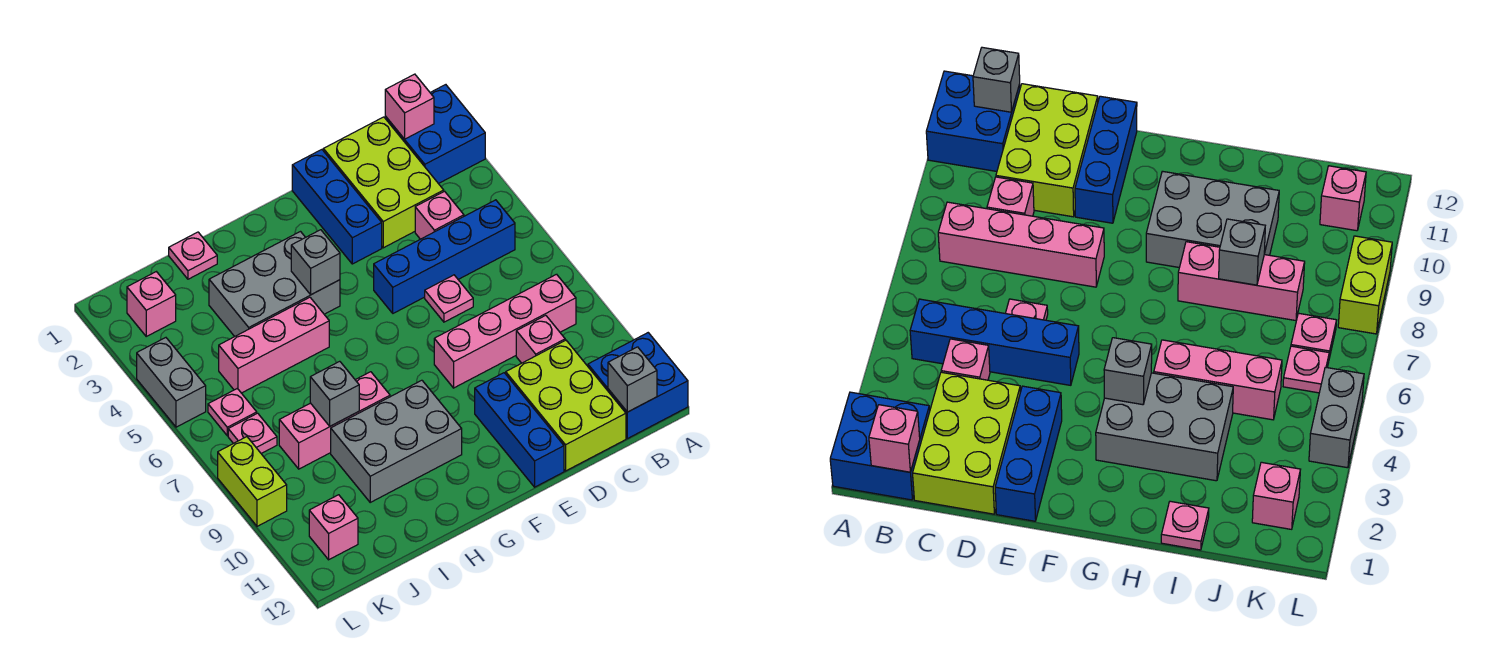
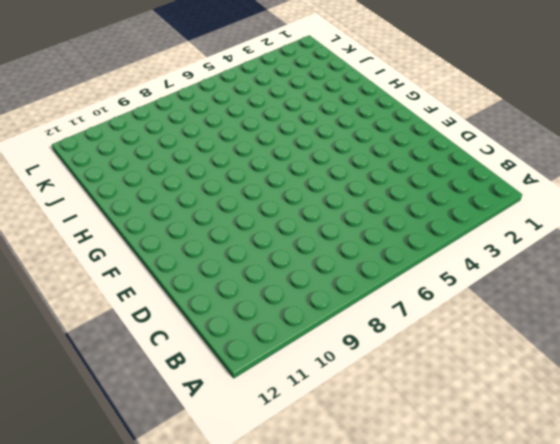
none -> blue 2x2 brick [385,85,485,184]
none -> blue 2x2 brick [588,333,688,439]
none -> blue 1x4 brick [374,200,515,313]

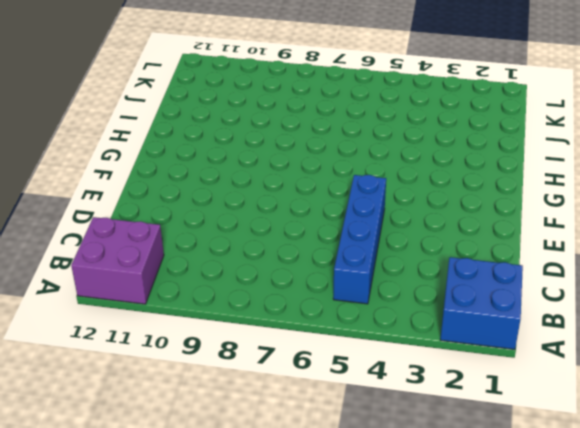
purple 2x2 brick [71,217,164,304] -> blue 2x2 brick [588,333,688,439]
none -> pink 1x4 brick [434,274,576,388]
none -> lime 2x3 brick [323,117,444,248]
none -> pink 1x1 brick [415,191,464,239]

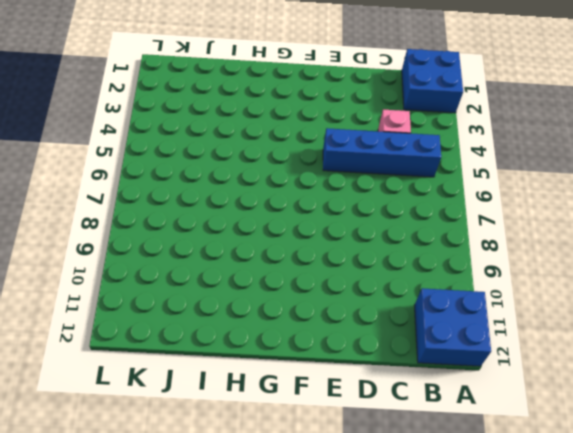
none -> pink 1x4 brick [434,274,576,388]
none -> lime 2x3 brick [323,117,444,248]
none -> pink 1x1 brick [516,315,565,363]

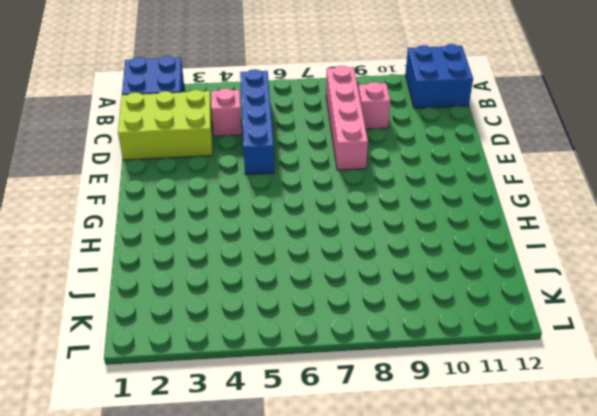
none -> lime 2x3 brick [506,340,626,471]
none -> pink 1x1 plate [425,275,473,322]
none -> blue 1x3 brick [292,150,382,264]

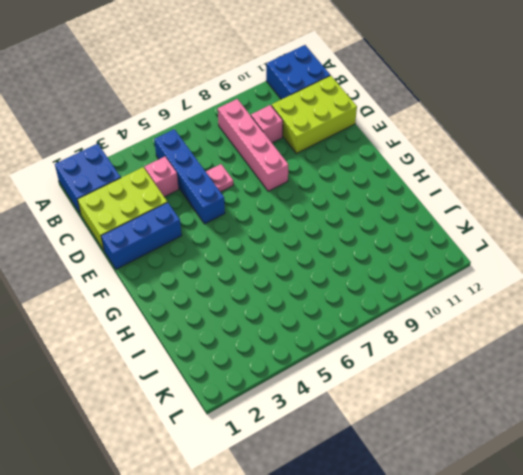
none -> blue 1x3 brick [475,373,564,487]
none -> grey 2x3 brick [209,232,340,337]
none -> grey 2x3 brick [331,380,462,502]

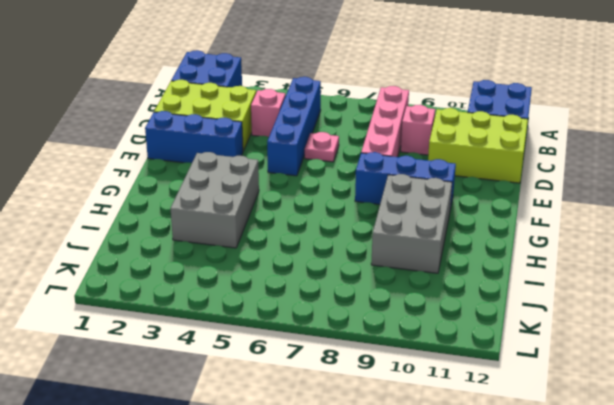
blue 1x3 brick [355,152,456,210] -> blue 1x3 brick moved to [475,373,564,487]
none -> pink 1x3 brick [219,297,329,393]
none -> pink 1x3 brick [279,372,390,469]
none -> pink 1x1 plate [169,232,217,279]

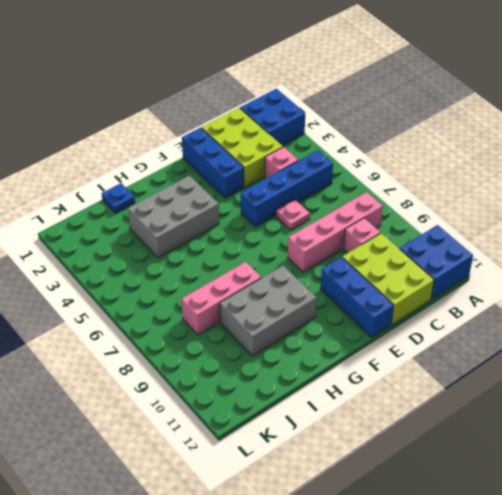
blue 1x1 plate [102,183,135,213] -> pink 1x1 plate [169,232,217,279]
none -> pink 1x3 brick [219,297,329,393]
none -> pink 1x1 brick [127,272,176,336]
none -> pink 1x1 plate [208,388,257,436]

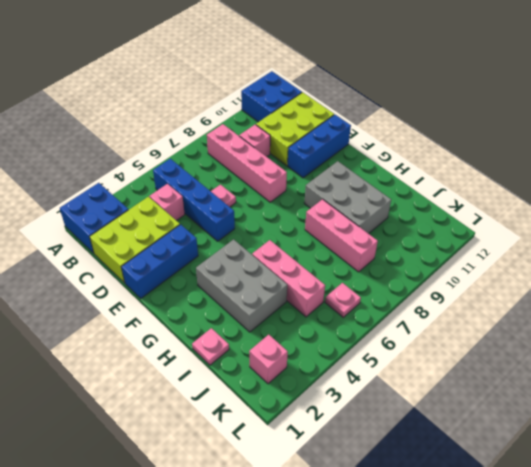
none -> pink 1x1 plate [228,413,277,453]
none -> pink 1x1 brick [309,495,358,560]
none -> grey 1x2 brick [137,338,206,427]

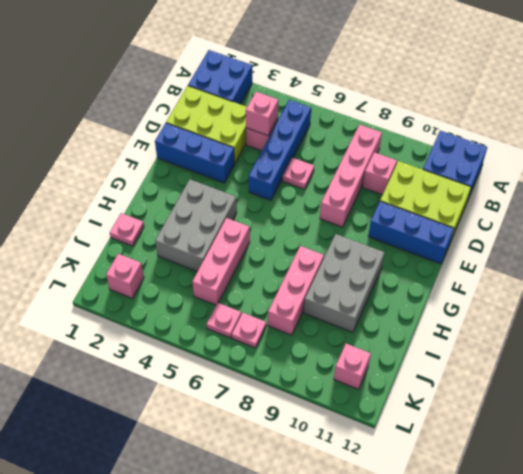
pink 1x1 brick [246,92,278,136] -> pink 1x1 brick moved to [385,74,434,139]
none -> grey 1x2 brick [137,338,206,427]
none -> lime 1x2 brick [218,437,287,526]
none -> grey 1x1 brick [608,347,657,412]

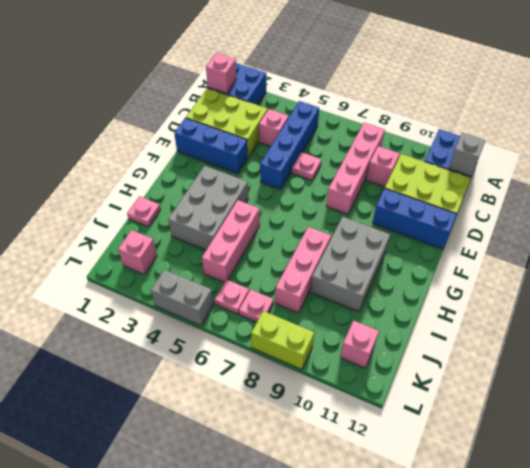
none -> grey 1x1 brick [291,230,340,295]
none -> grey 1x1 brick [310,361,359,426]

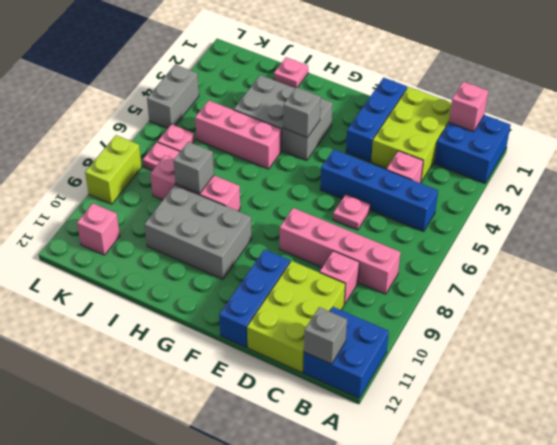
none -> pink 1x1 brick [127,272,176,336]

